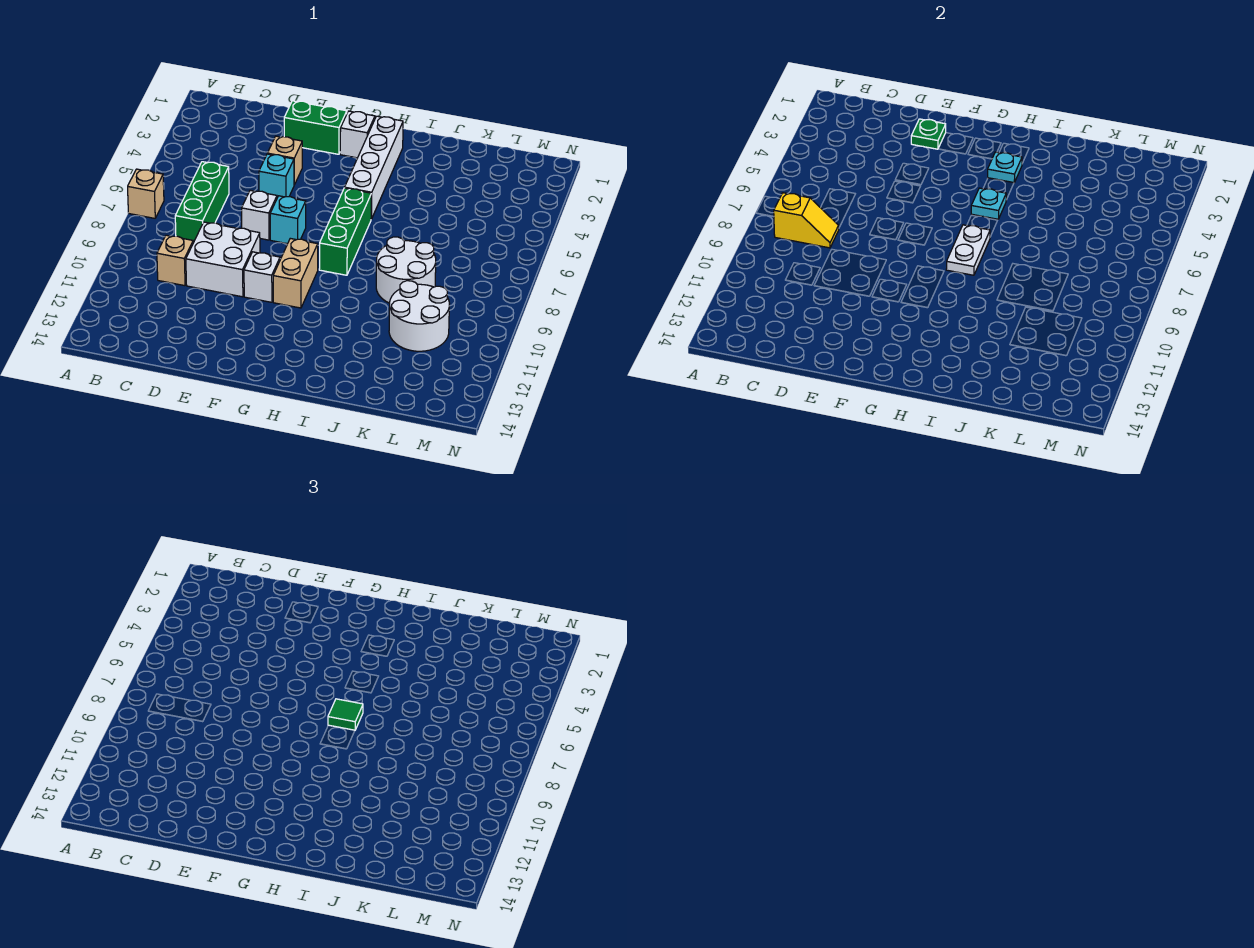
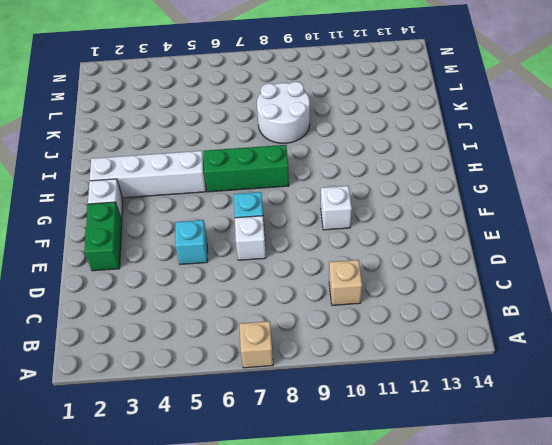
none -> green 1x3 brick [175,162,229,243]
none -> white 2x2 brick [186,222,260,297]
none -> tan 1x1 brick [267,136,302,185]

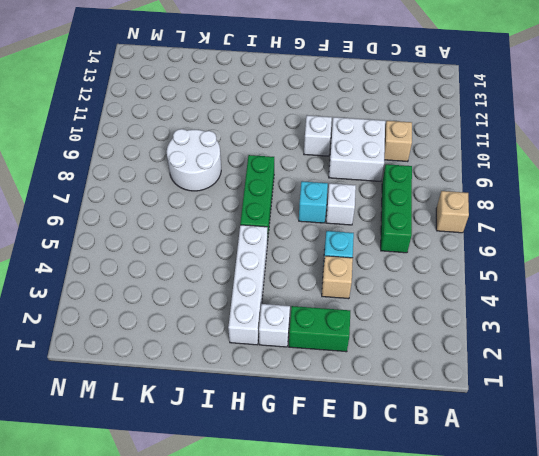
none -> tan 1x2 brick [273,238,318,308]
none -> white 2x2 round brick [389,281,450,351]
none -> yellow 1x2 slope [774,193,839,248]

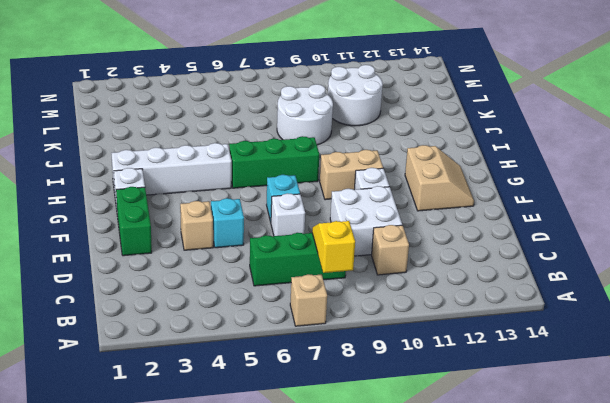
tan 2x2 slope [405,145,474,211] -> none
none -> green 1x1 plate [911,119,946,149]
none -> cyan 1x1 plate [988,152,1022,183]
none -> cyan 1x1 plate [971,188,1007,219]

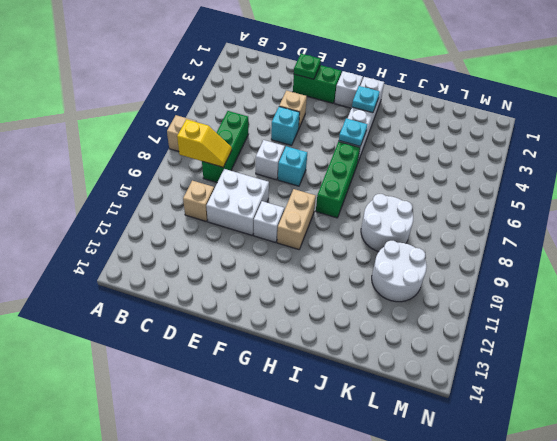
none -> white 1x2 plate [946,225,990,275]
none -> green 1x1 tile [328,699,363,730]

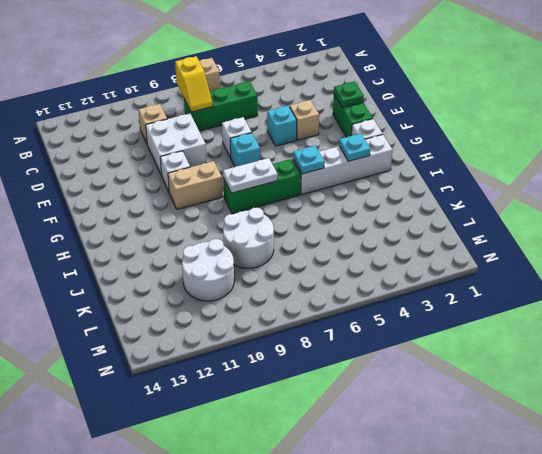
none -> green 1x1 tile [328,699,363,730]

